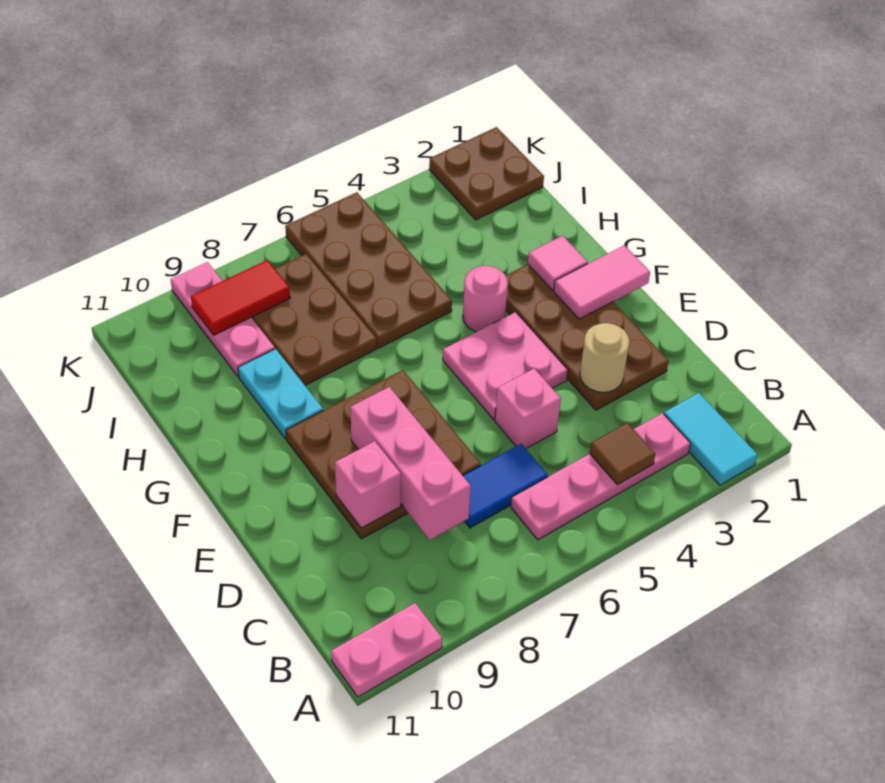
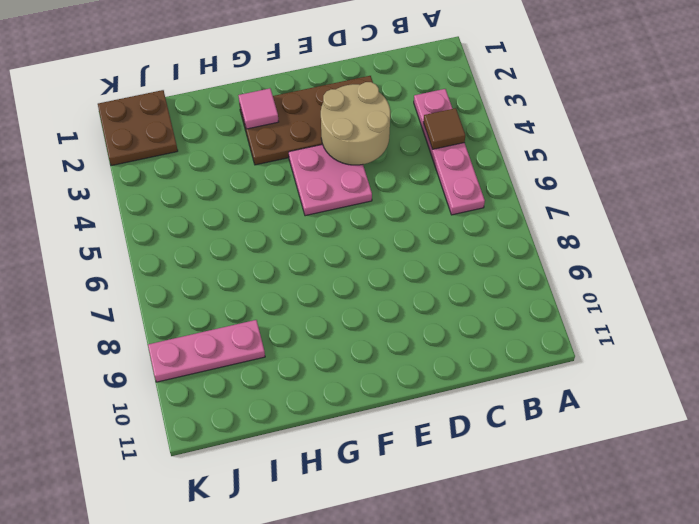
tan 2x2 round brick [321,82,390,165] -> tan 1x1 round brick [580,323,630,392]
none -> cyan 1x2 tile [664,393,758,485]
none -> pink 1x2 plate [331,603,442,697]
none -> blue 1x2 tile [463,444,548,528]

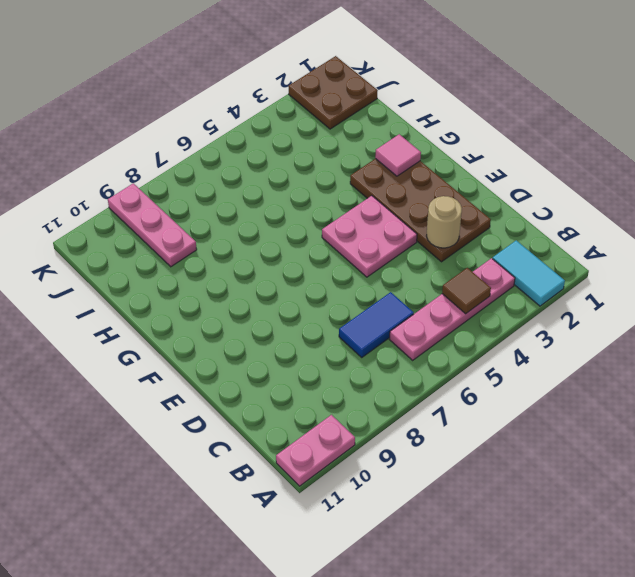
none -> pink 1x1 brick [495,369,561,449]
none -> brown 3x3 plate [286,370,481,539]
none -> pink 1x1 round brick [463,266,508,332]

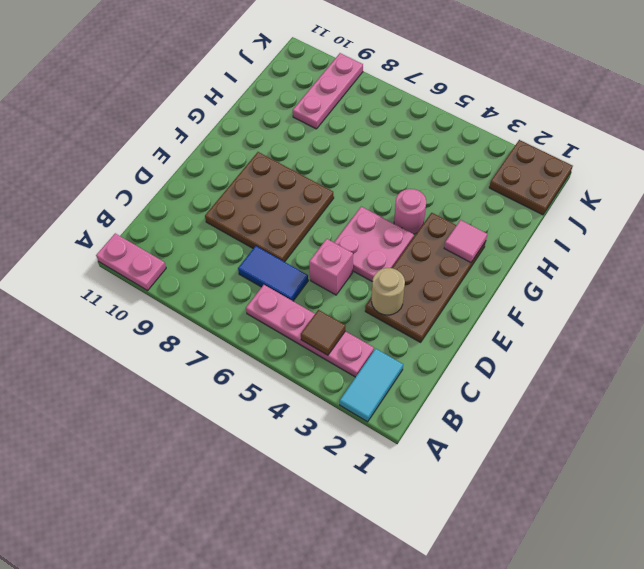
none -> cyan 1x2 plate [238,349,323,439]
none -> brown 2x4 plate [285,192,452,348]
none -> brown 2x3 plate [251,254,377,385]

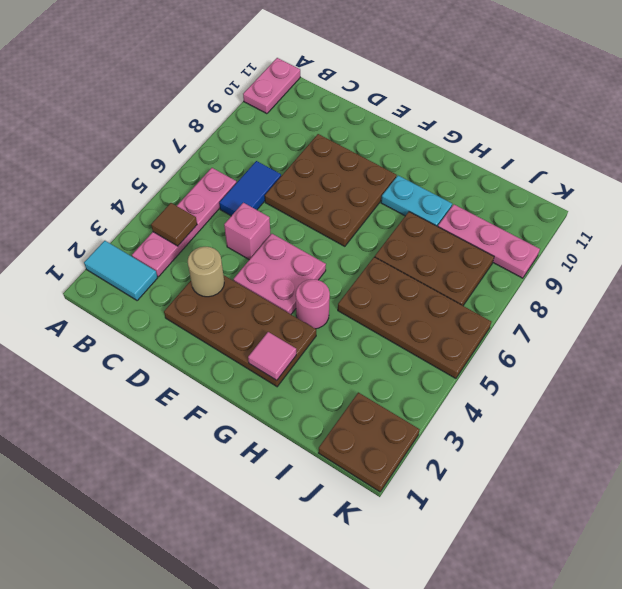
none -> pink 1x3 brick [350,387,471,540]
none -> pink 1x1 brick [335,441,401,528]
none -> pink 1x2 tile [554,245,650,319]

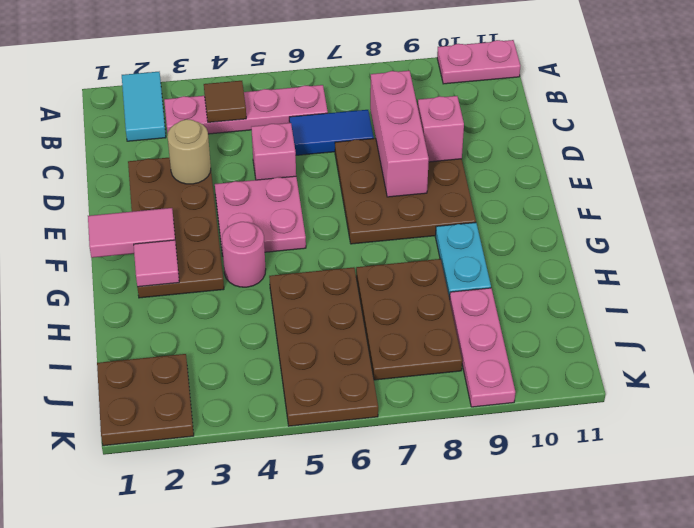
none -> red 1x2 tile [191,260,290,335]

